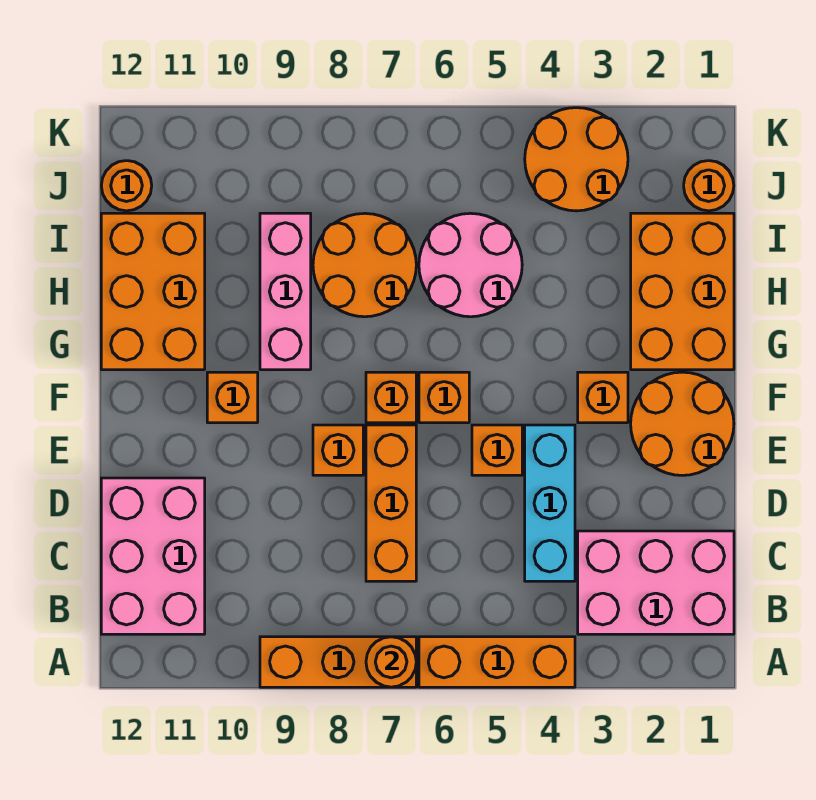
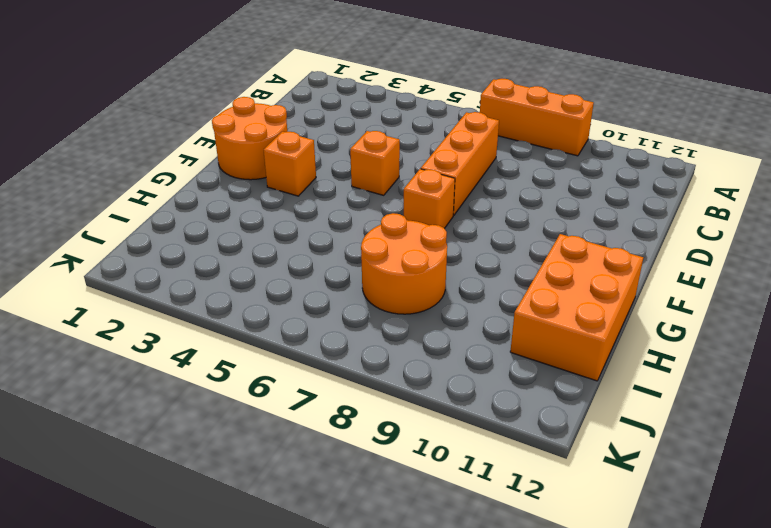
none -> orange 1x3 brick [419,637,575,687]
none -> pink 2x3 brick [578,531,734,634]
none -> pink 2x3 brick [101,478,205,634]

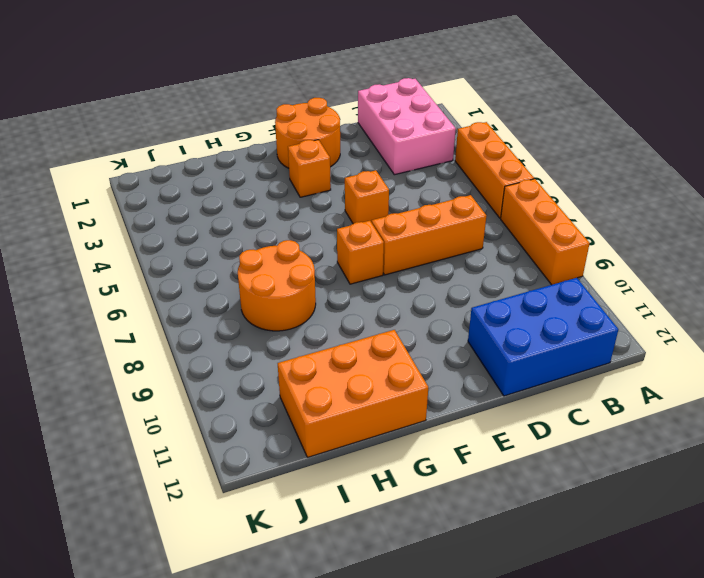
blue 2x3 brick [468,278,618,396] -> pink 2x3 brick [101,478,205,634]
none -> cyan 1x3 brick [525,425,575,581]
none -> orange 1x1 brick [313,425,363,475]
none -> orange 1x1 brick [419,372,469,423]

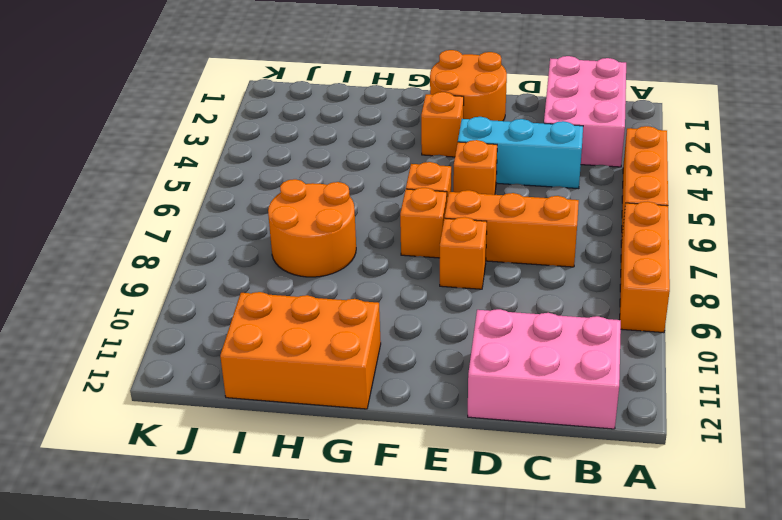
none -> orange 1x1 brick [207,372,258,423]
none -> orange 2x3 brick [631,213,734,370]
none -> pink 1x3 brick [260,213,311,370]

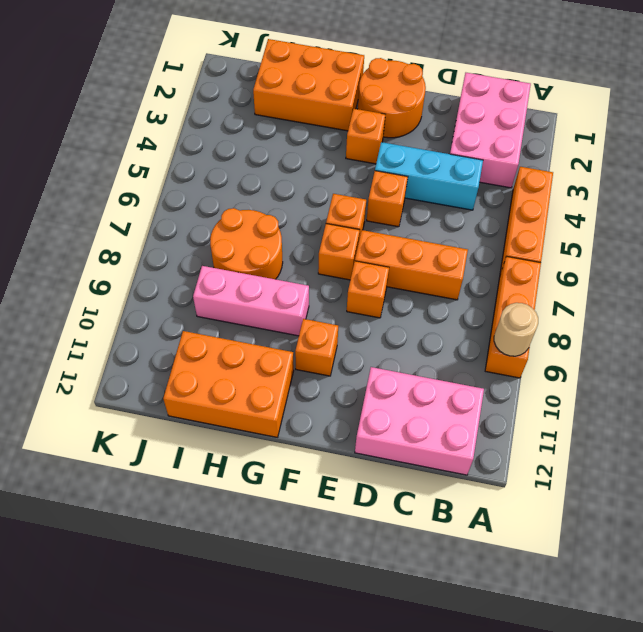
tan 1x1 round brick [494,303,538,356] -> none
none -> pink 2x2 round brick [419,213,522,317]
none -> orange 1x1 round brick [684,161,734,211]
none -> orange 2x2 round brick [525,108,628,211]

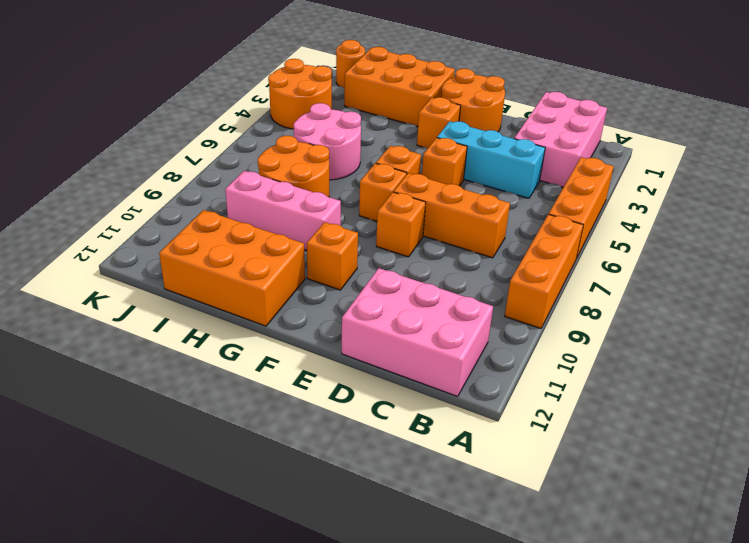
none -> orange 1x1 round brick [101,161,152,211]
none -> orange 1x1 round brick [366,637,416,687]

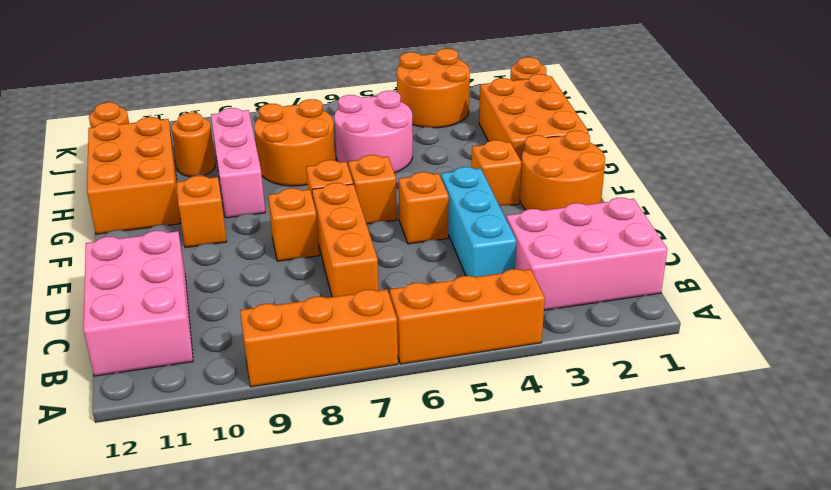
orange 1x1 round brick [171,113,215,177] -> orange 1x1 round brick moved to [366,637,416,687]

